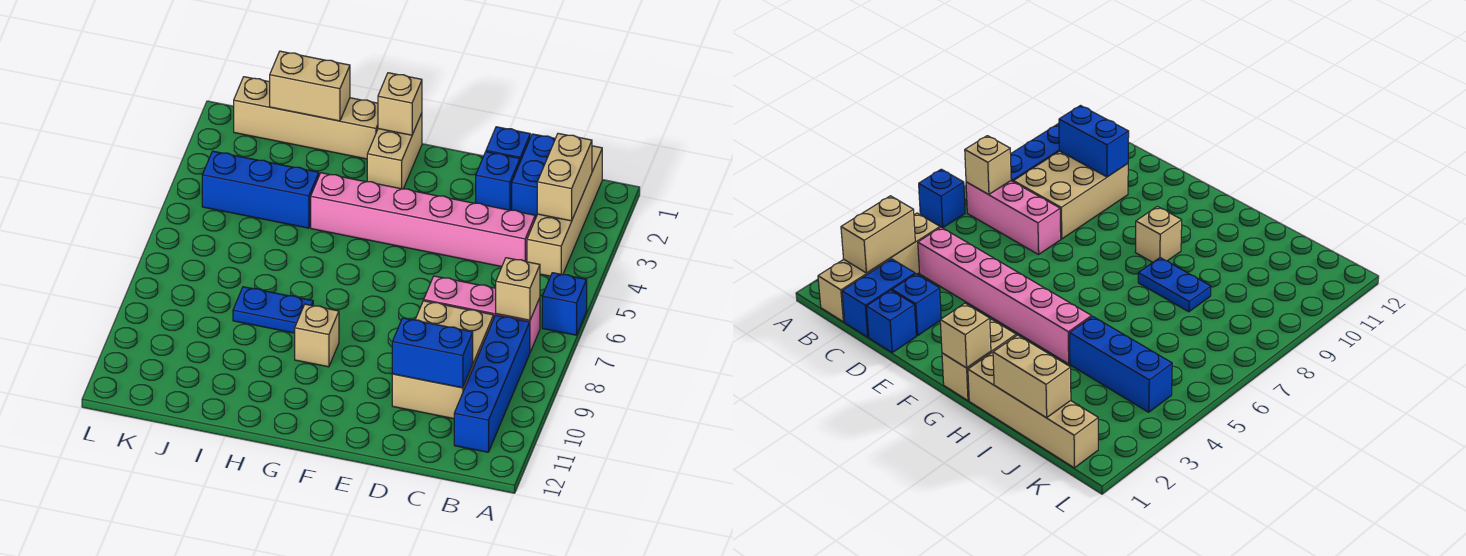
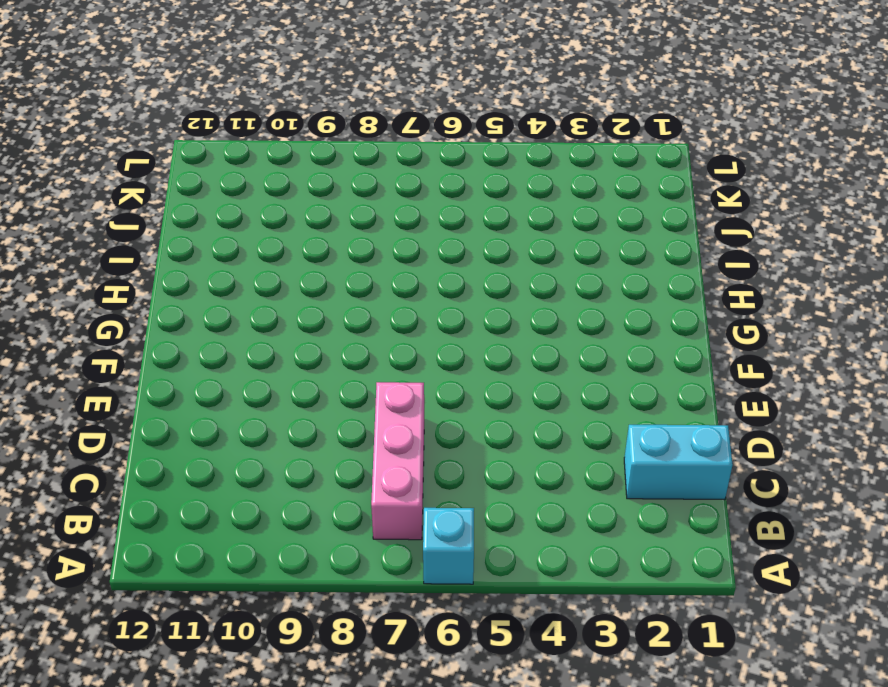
cyan 1x1 brick [423,508,474,584] -> blue 1x1 brick [542,273,587,335]
cyan 1x2 brick [624,425,733,500] -> blue 1x2 brick [512,134,555,219]
none -> tan 1x4 brick [527,146,602,276]
none -> blue 1x4 brick [454,315,530,452]
none -> pink 1x6 brick [311,173,535,267]

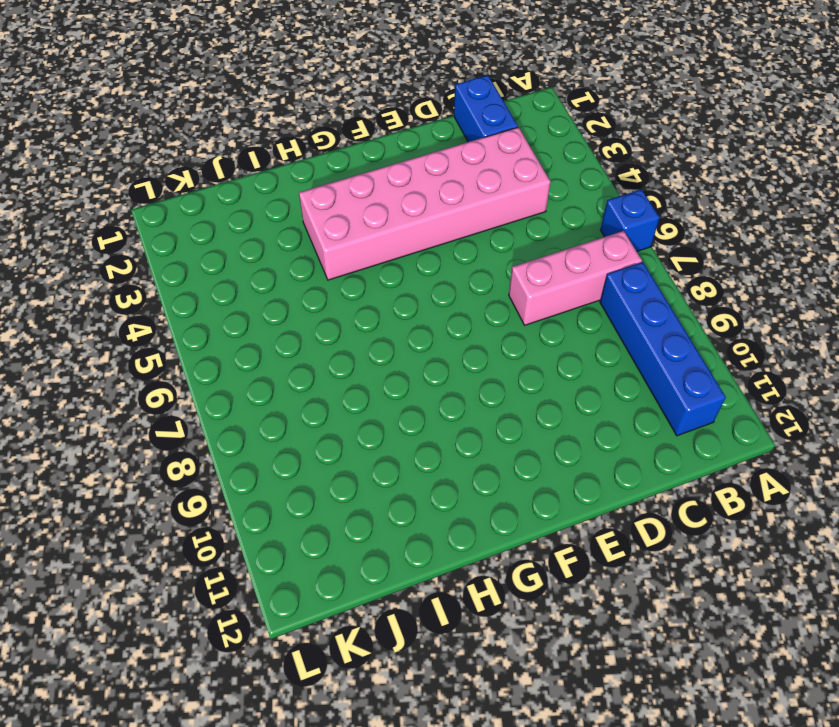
pink 2x6 brick [299,127,550,280] -> pink 1x6 brick [311,173,535,267]
none -> tan 1x4 brick [527,146,602,276]
none -> tan 2x3 brick [392,301,494,419]
none -> blue 1x1 brick [486,127,530,161]

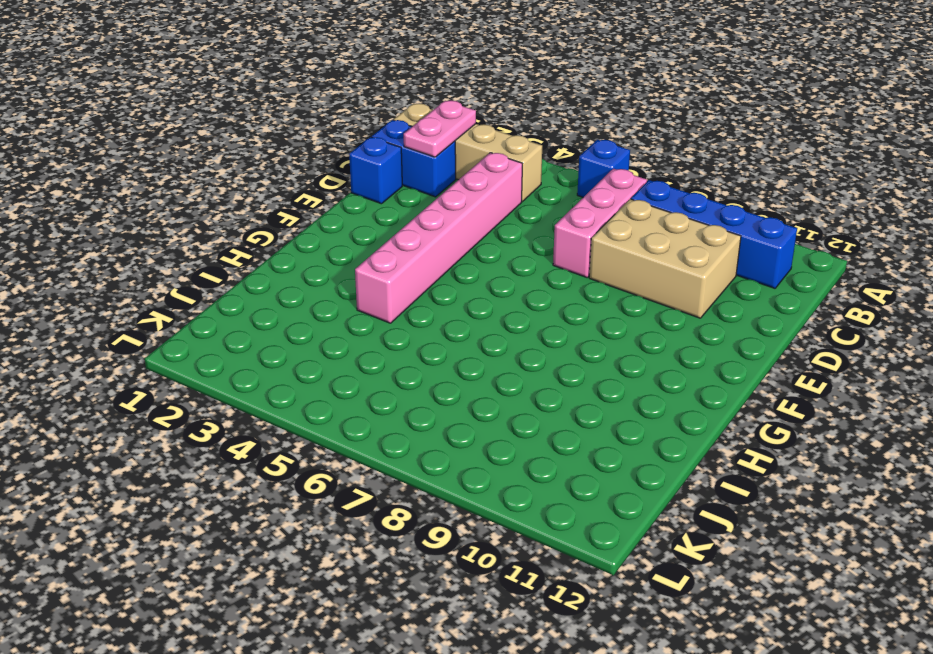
pink 1x2 plate [404,100,476,157] -> tan 1x2 brick [537,133,592,221]
none -> blue 1x1 brick [476,152,520,210]
none -> tan 1x2 brick [367,113,422,189]
none -> tan 1x1 brick [295,304,339,367]

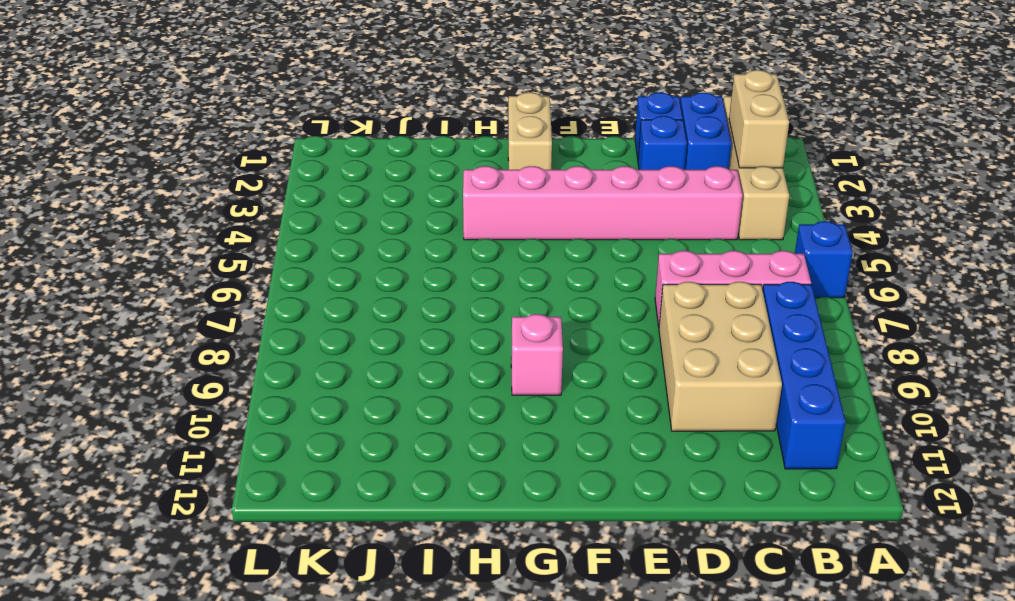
pink 1x1 brick [511,314,563,395] -> tan 1x1 brick [295,304,339,367]
none -> tan 1x4 brick [234,77,378,159]
none -> blue 1x2 plate [233,287,313,333]
none -> blue 1x3 brick [202,151,319,228]

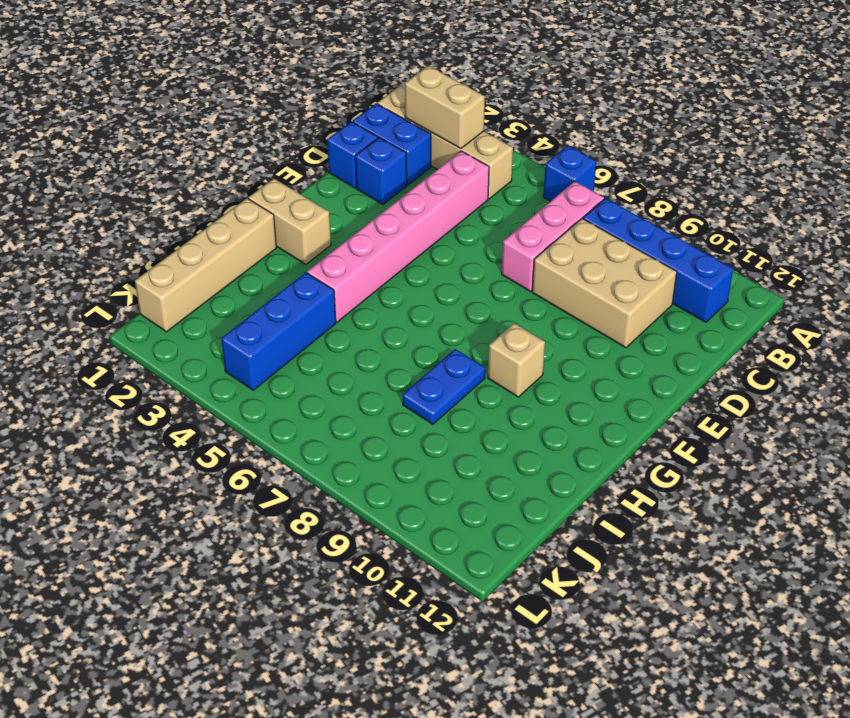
none -> tan 1x1 brick [496,258,540,320]
none -> blue 1x2 brick [392,318,473,388]
none -> tan 1x1 brick [378,73,422,135]

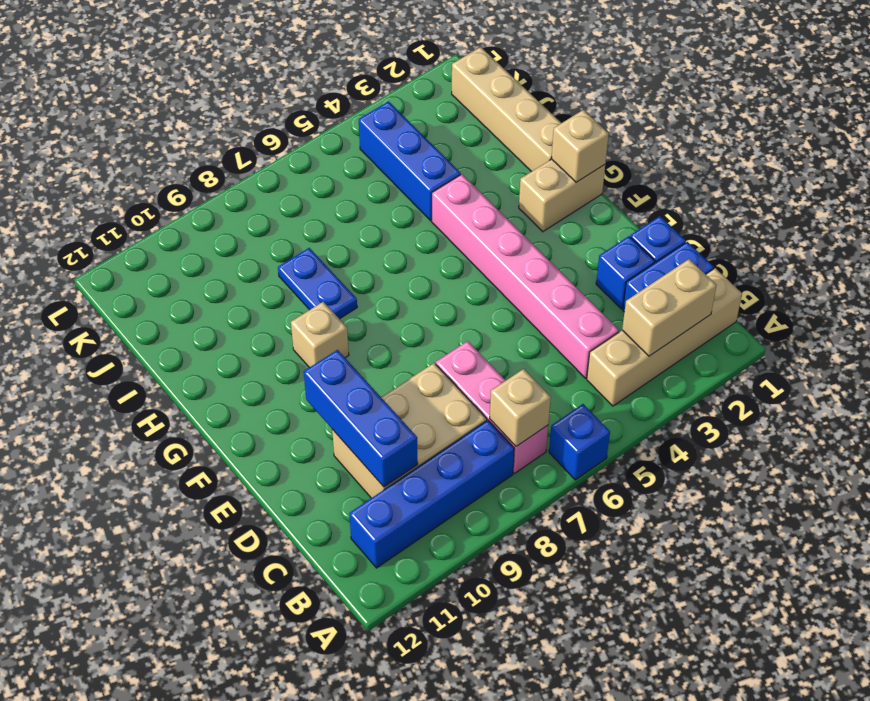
blue 1x3 brick [304,350,418,487] -> blue 1x2 brick [392,318,473,388]
none -> tan 1x2 brick [270,51,350,121]

